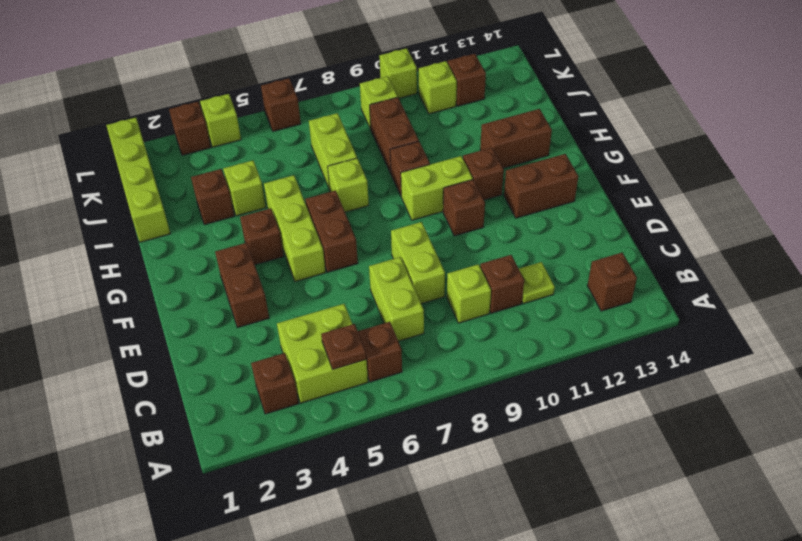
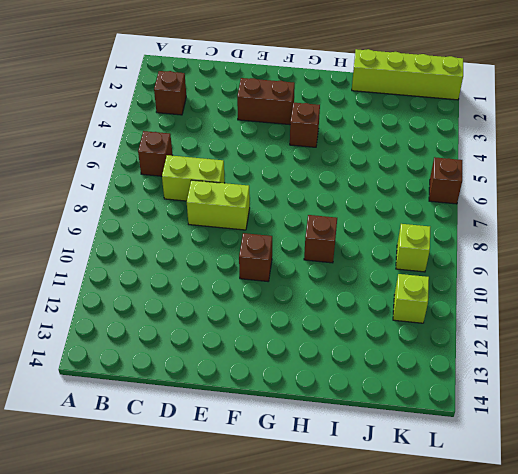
none -> lime 2x2 brick [277,304,368,403]
none -> brown 1x1 brick [587,253,637,311]
none -> lime 1x1 brick [447,264,491,323]
none -> brown 1x1 brick [480,255,524,313]

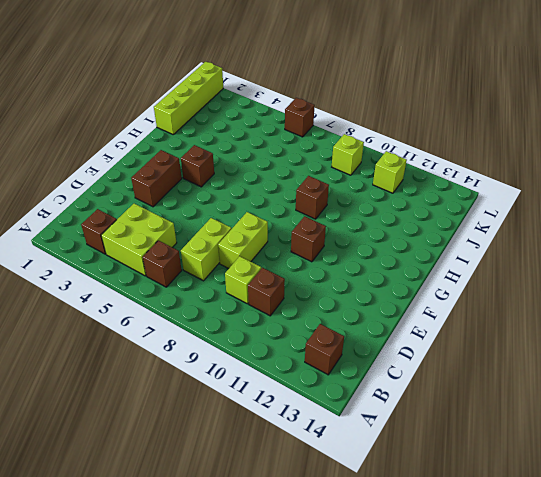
none -> lime 1x1 plate [519,262,555,304]
none -> lime 1x3 brick [264,175,326,282]
none -> brown 1x2 brick [305,190,358,272]
none -> brown 1x2 brick [504,154,578,218]

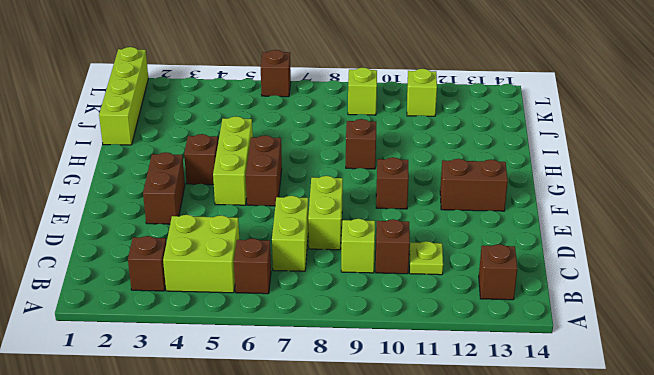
none -> lime 1x2 brick [401,156,473,220]
none -> brown 1x1 brick [463,148,504,200]
none -> lime 1x1 brick [328,158,369,212]
none -> brown 1x2 brick [480,109,552,168]

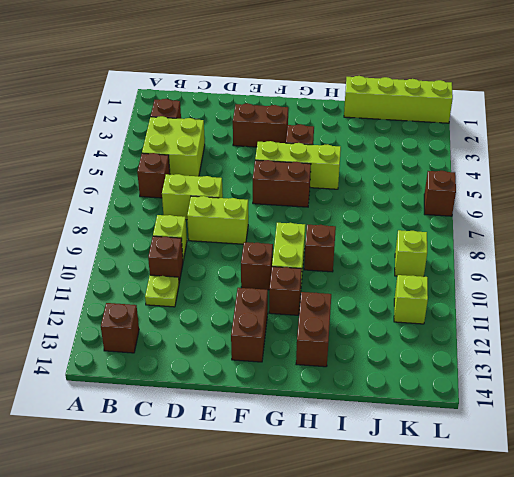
none -> lime 1x1 brick [328,158,369,212]
none -> brown 1x1 brick [191,169,234,225]
none -> lime 1x1 brick [223,161,266,216]
none -> lime 1x2 brick [309,113,357,190]

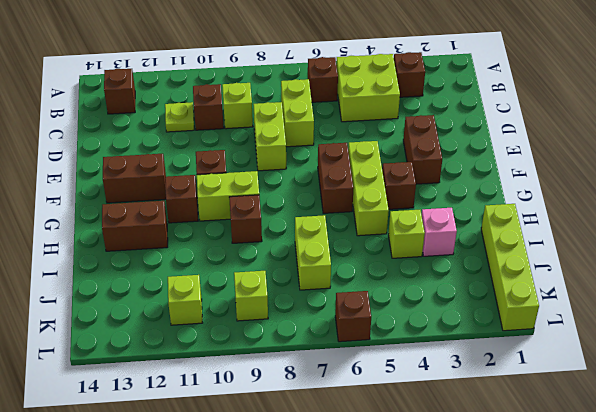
pink 1x1 brick [421,208,457,256] -> brown 1x1 brick [191,169,234,225]
none -> lime 1x1 brick [328,158,369,212]
none -> brown 1x2 brick [370,97,419,173]
none -> brown 1x1 brick [448,54,486,106]
none -> brown 1x1 brick [169,102,211,155]

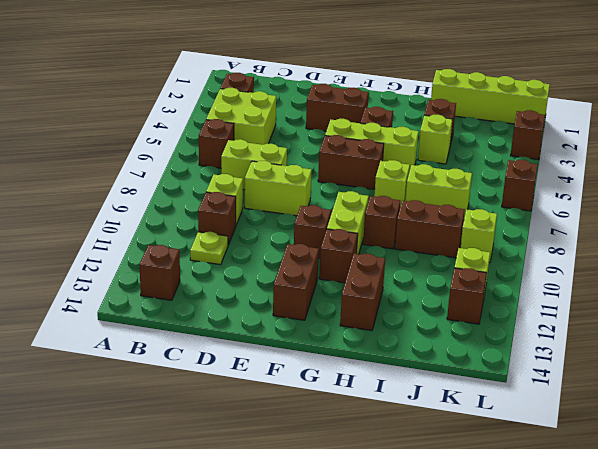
none -> lime 1x1 brick [200,94,241,147]
none -> lime 1x1 brick [379,48,417,98]
none -> brown 1x1 plate [321,324,366,370]

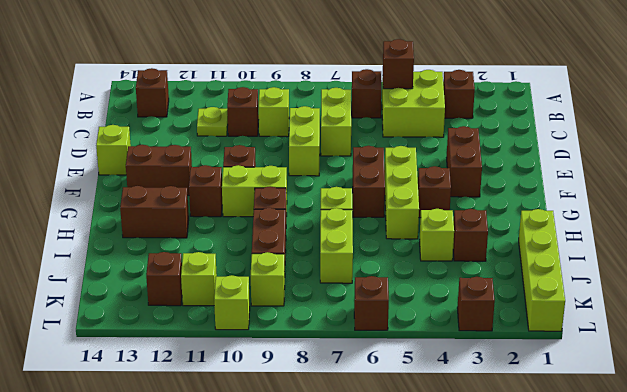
brown 1x1 brick [383,39,414,89] -> brown 1x1 plate [321,324,366,370]
lime 1x1 brick [96,125,131,175] -> lime 1x1 brick moved to [200,94,241,147]

